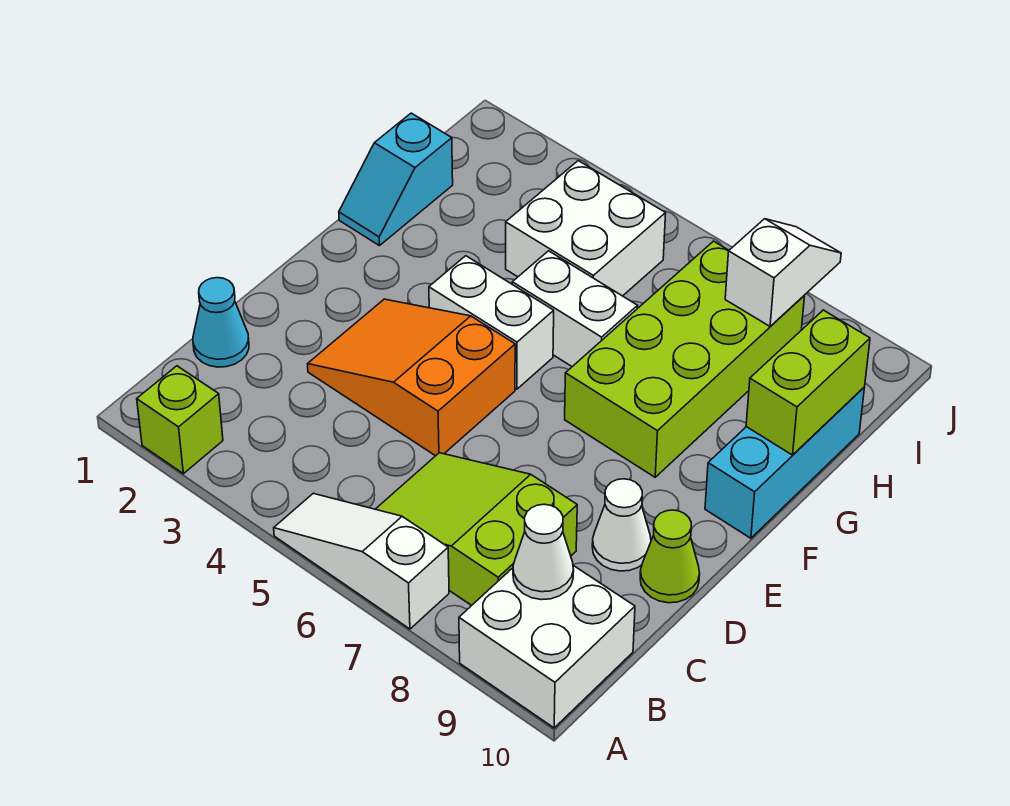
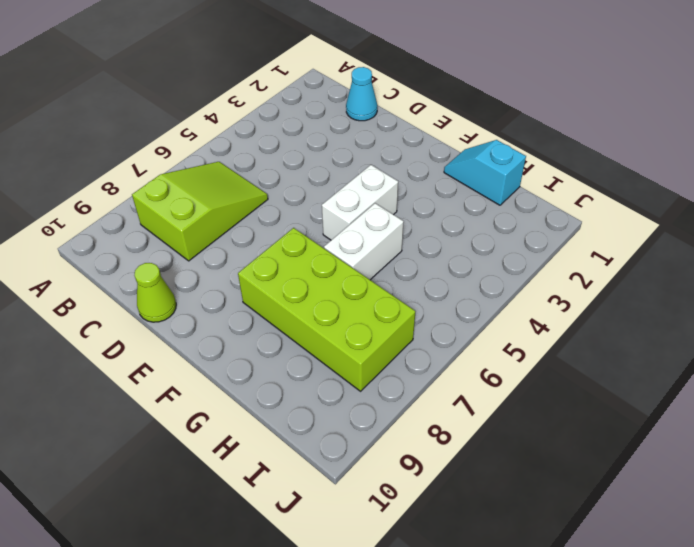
none -> lime 1x1 brick [137,366,223,474]
none -> white 1x3 slope [274,493,449,629]
none -> white 2x2 brick [459,566,635,728]

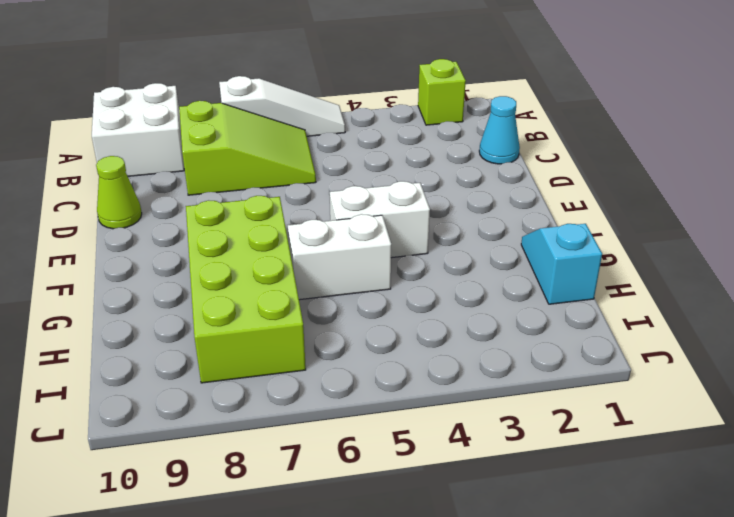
none -> orange 2x3 slope [308,299,515,456]
none -> white 1x1 cone [592,479,651,571]
none -> cyan 1x3 brick [705,387,865,538]

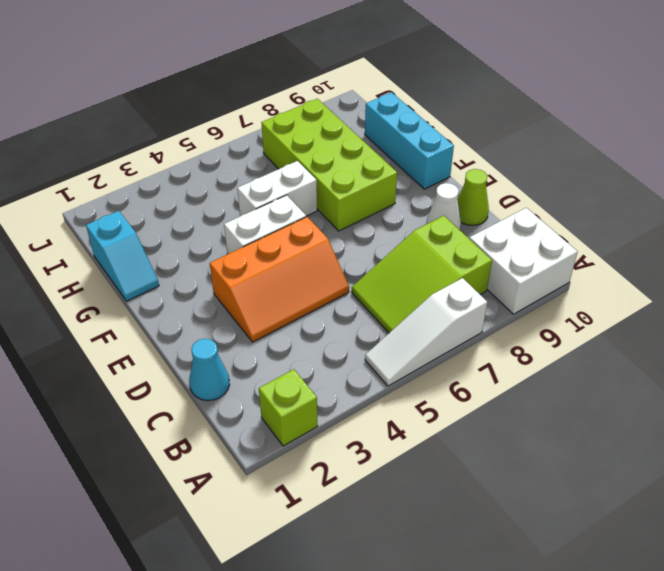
orange 2x3 slope [210,217,349,342] -> orange 2x3 slope turned to [308,299,515,456]
none -> white 2x2 brick [506,161,666,296]
none -> white 1x1 cone [513,504,574,600]
none -> lime 1x2 brick [746,310,870,455]

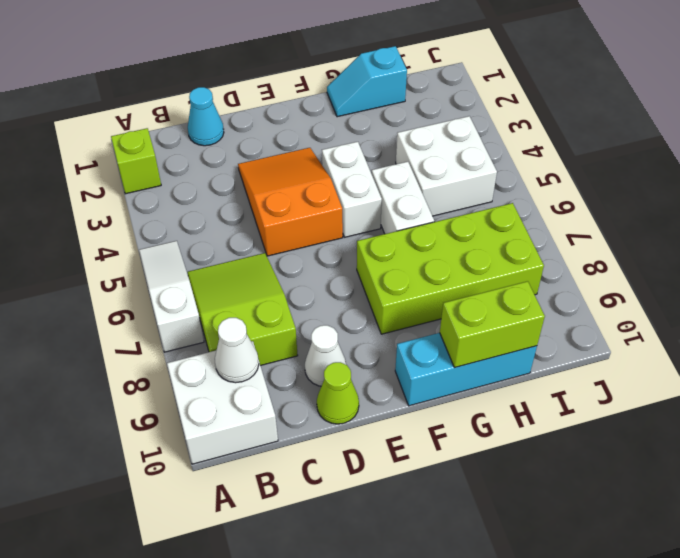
none -> white 1x2 slope [725,219,841,326]

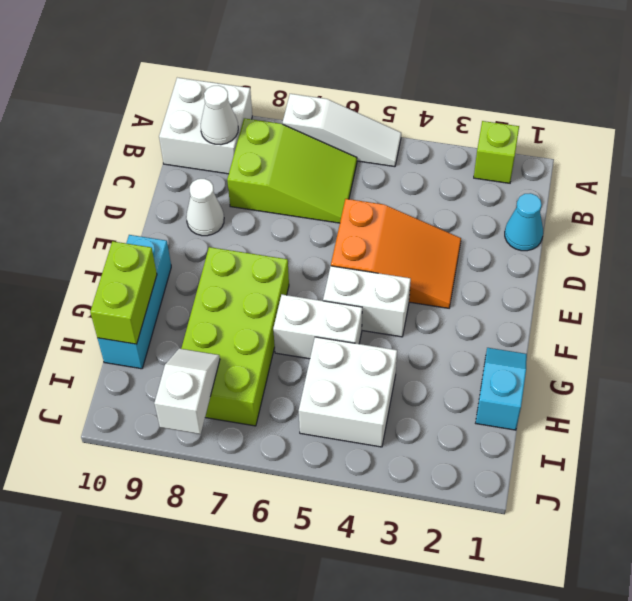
white 1x2 slope [154,348,220,434] -> white 1x2 slope turned to [725,219,841,326]
none -> lime 1x1 cone [640,510,700,603]

